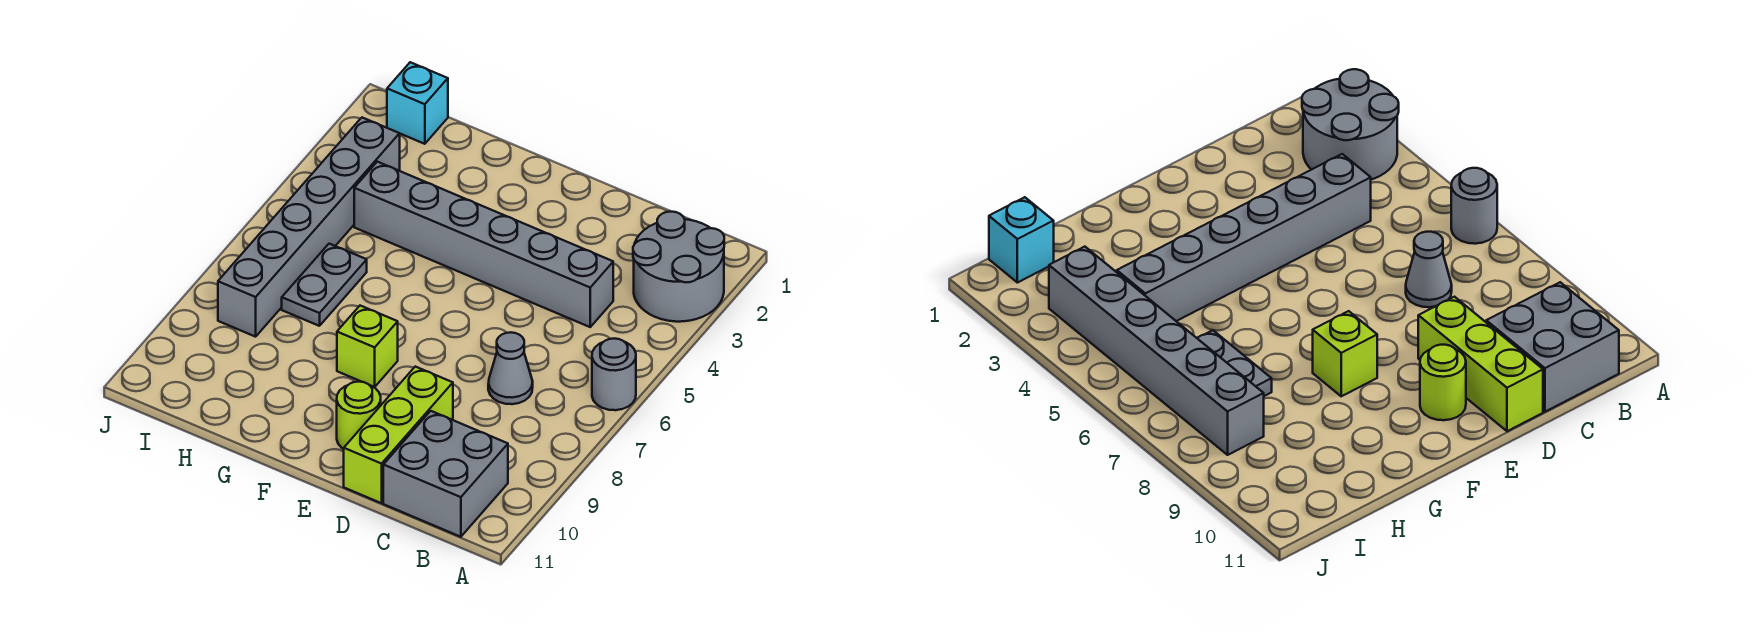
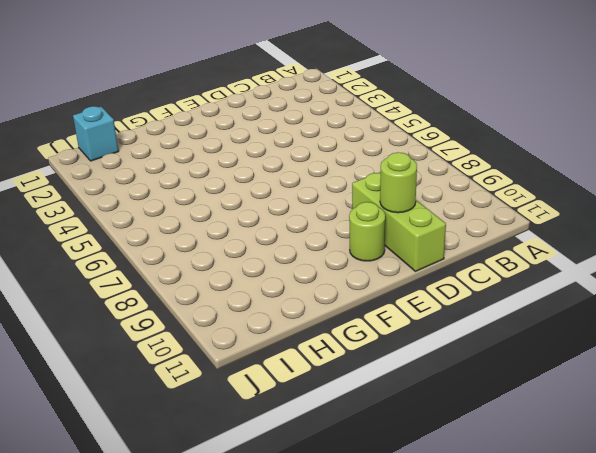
lime 1x1 round brick [380,152,417,213] -> none
none -> grey 2x2 round brick [633,212,724,322]
none -> grey 1x1 round brick [592,338,636,410]

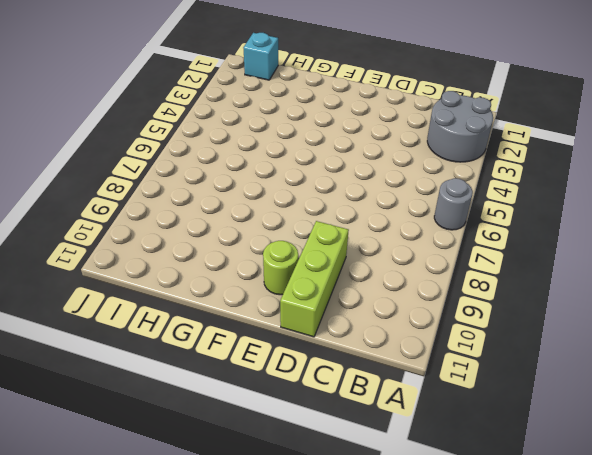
none -> grey 2x2 brick [383,411,508,537]
none -> grey 1x6 brick [354,162,613,327]

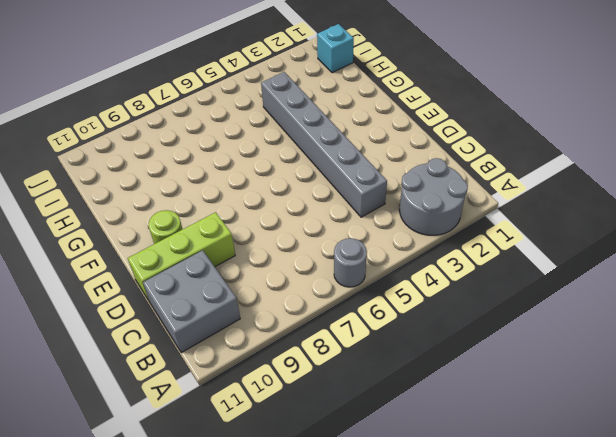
none -> grey 1x1 cone [488,332,533,404]
none -> lime 1x1 brick [337,306,398,387]

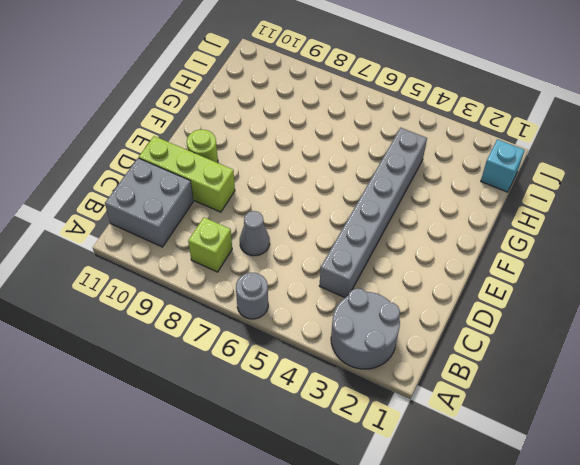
lime 1x1 brick [188,217,232,272] -> lime 1x1 brick moved to [337,306,398,387]
none -> grey 1x2 plate [282,244,367,326]
none -> grey 1x6 brick [218,118,400,337]

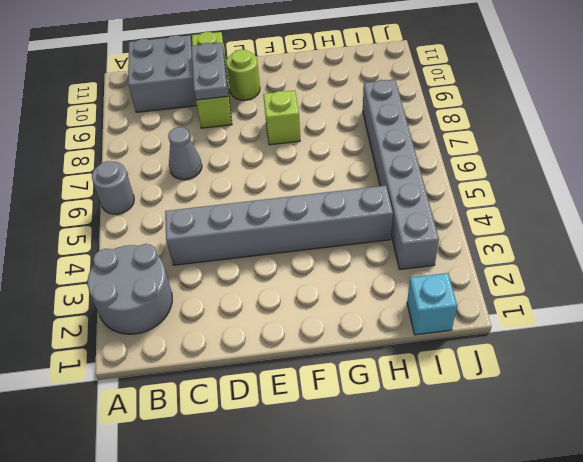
grey 1x2 plate [191,43,228,100] -> grey 1x2 plate moved to [282,244,367,326]

